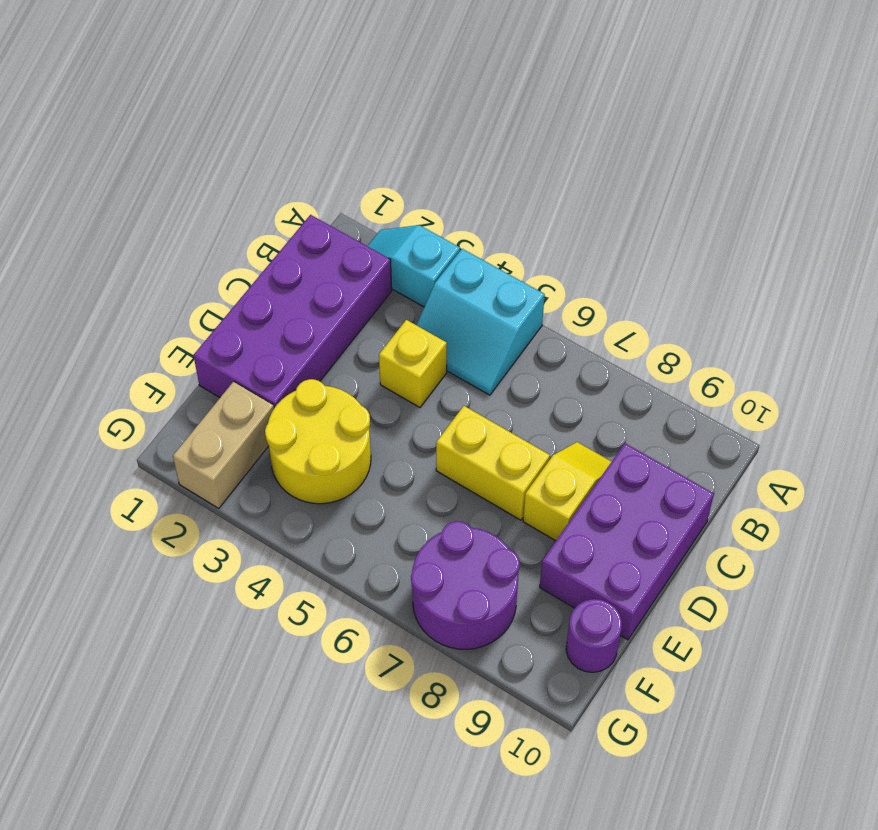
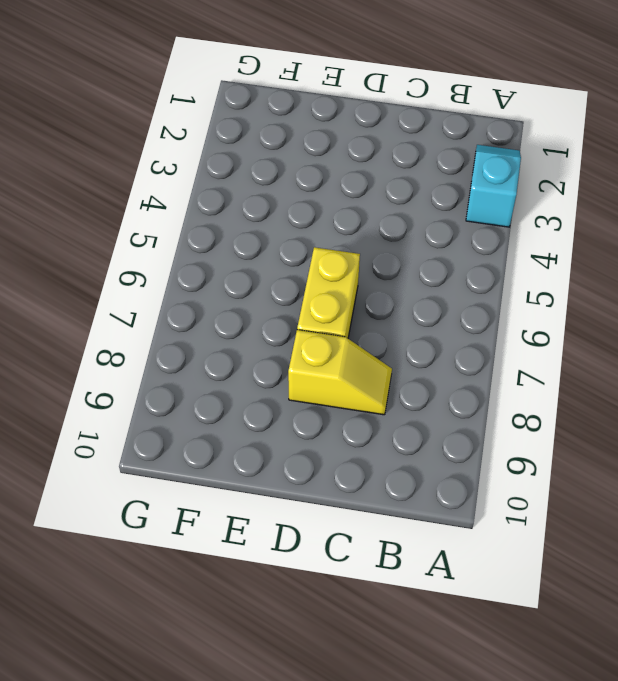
none -> cyan 2x2 slope [417,249,545,395]
none -> purple 2x4 brick [193,215,392,408]

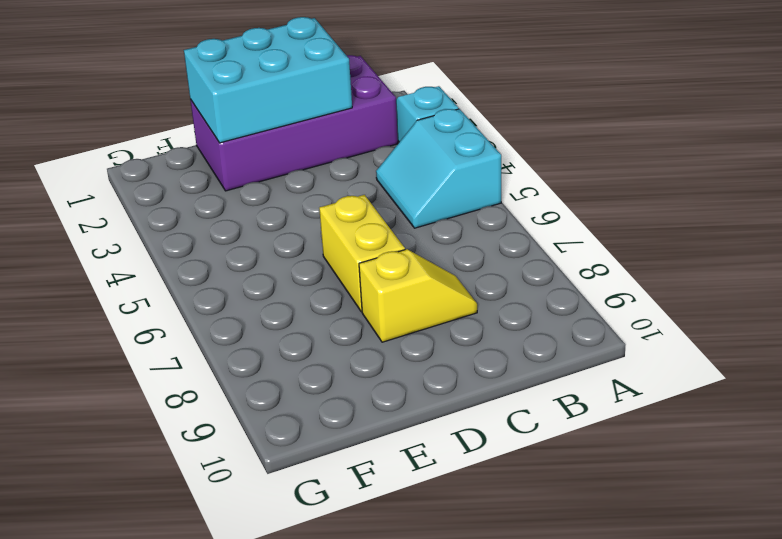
cyan 2x3 brick [184,17,352,143] -> none
none -> yellow 1x1 brick [379,320,447,407]
none -> purple 2x3 brick [540,443,714,640]

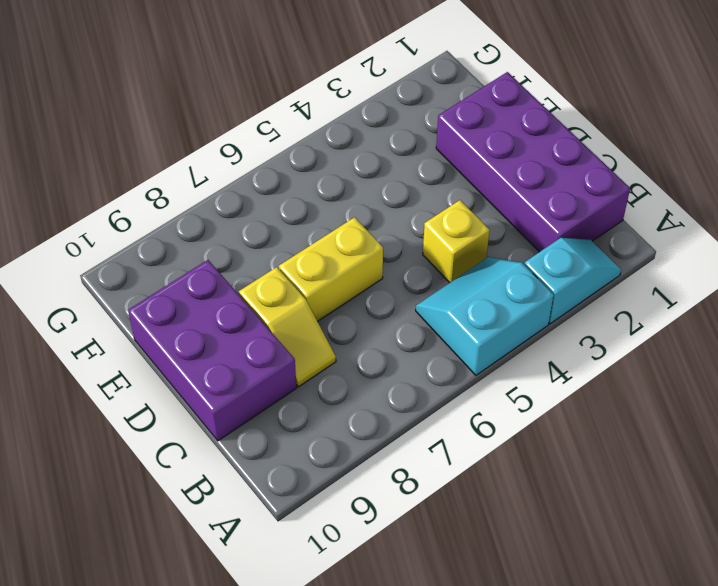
none -> yellow 2x2 round brick [265,379,371,504]
none -> tan 1x2 brick [173,381,274,508]

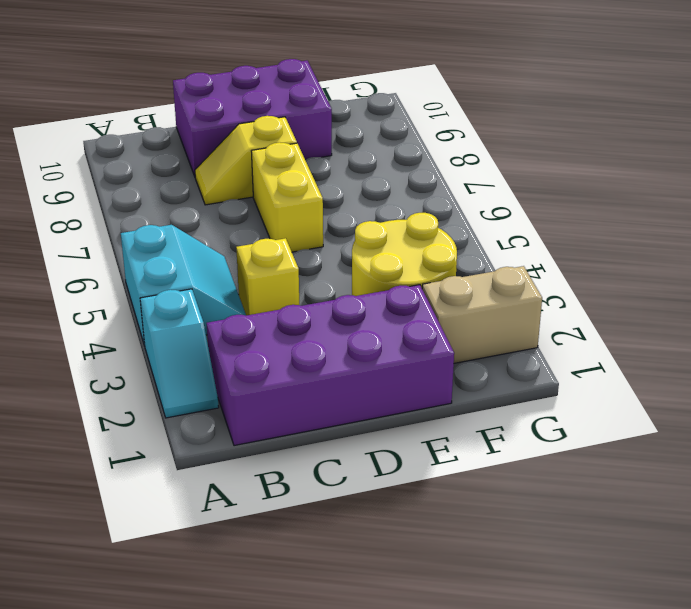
none -> purple 2x2 round brick [411,521,519,649]
none -> purple 1x1 round brick [566,599,622,672]

